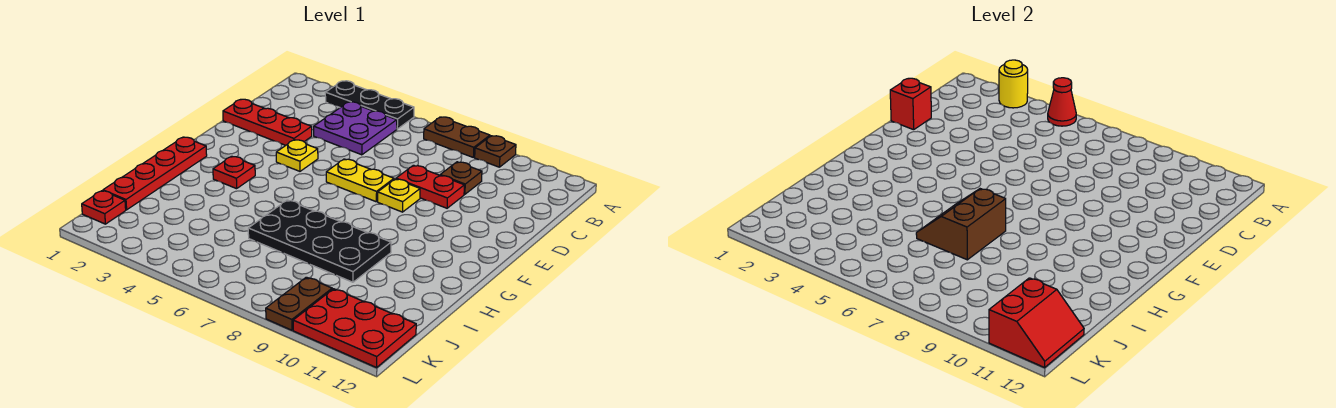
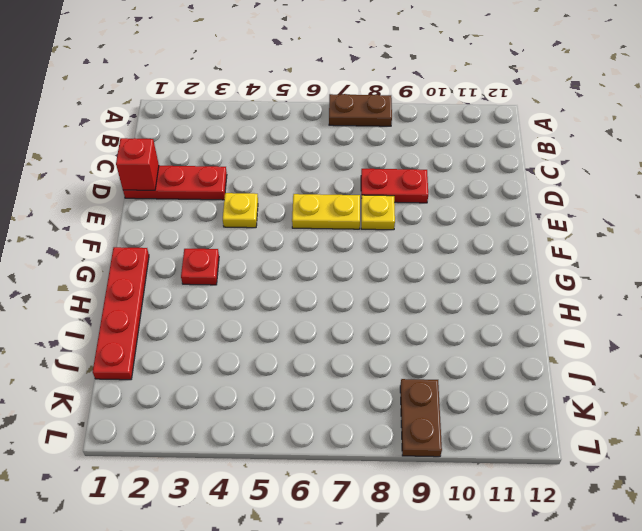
none -> black 1x3 plate [325,81,414,129]
none -> brown 1x1 plate [475,136,516,167]
none -> purple 2x2 plate [314,102,397,155]

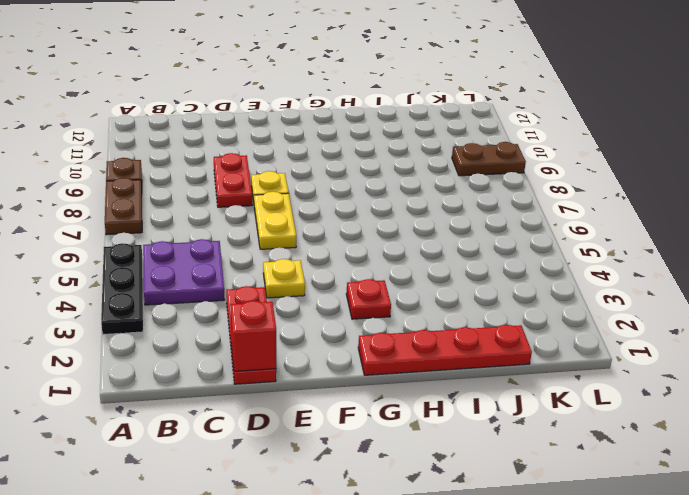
none -> brown 1x1 plate [440,162,482,194]
none -> black 2x4 plate [248,200,391,282]
none -> red 1x1 plate [82,191,126,224]

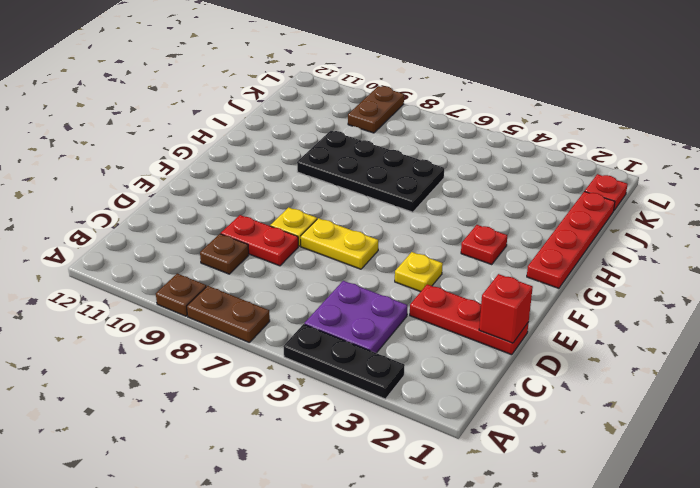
none -> red 2x3 plate [293,289,416,367]
none -> yellow 1x1 round brick [999,60,1028,108]
none -> red 1x1 cone [1048,78,1076,126]

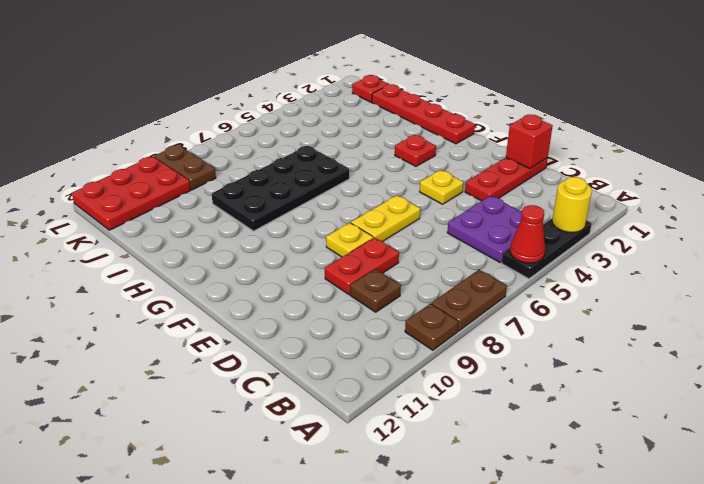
none -> brown 2x2 slope [916,189,1006,260]
none -> red 2x2 slope [989,278,1084,367]

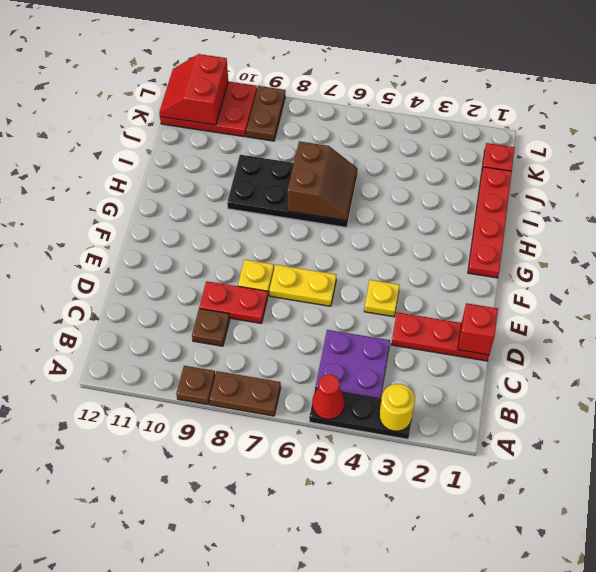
none -> red 1x1 plate [213,156,255,189]

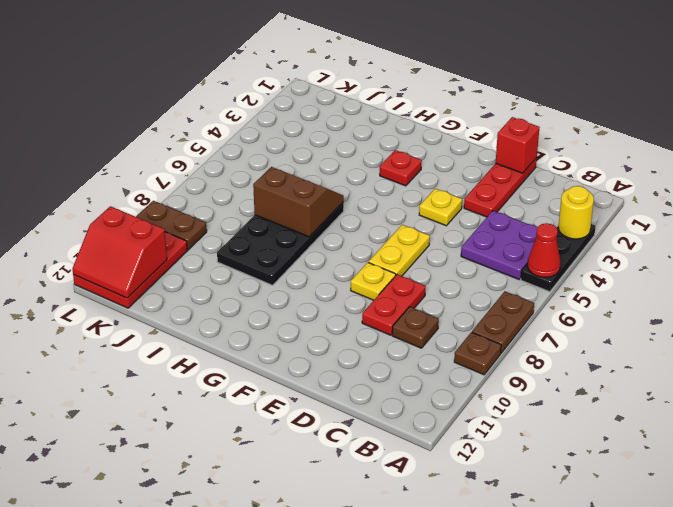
none -> red 1x4 plate [103,137,207,210]
none -> red 1x1 plate [82,191,126,224]

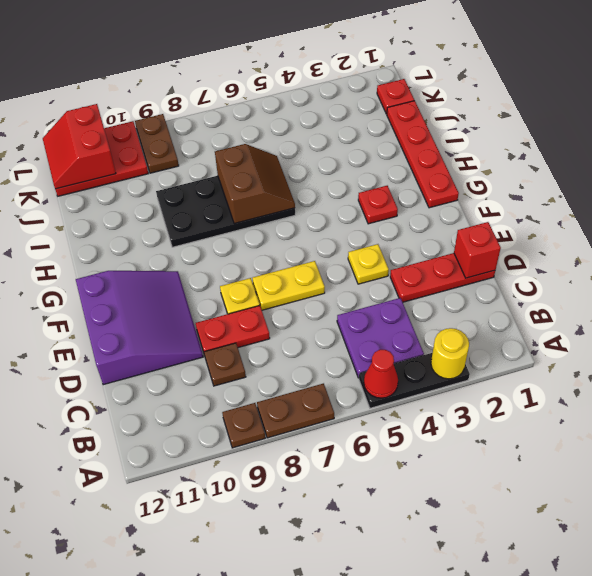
purple 3x3 slope [76,271,203,385] -> none

